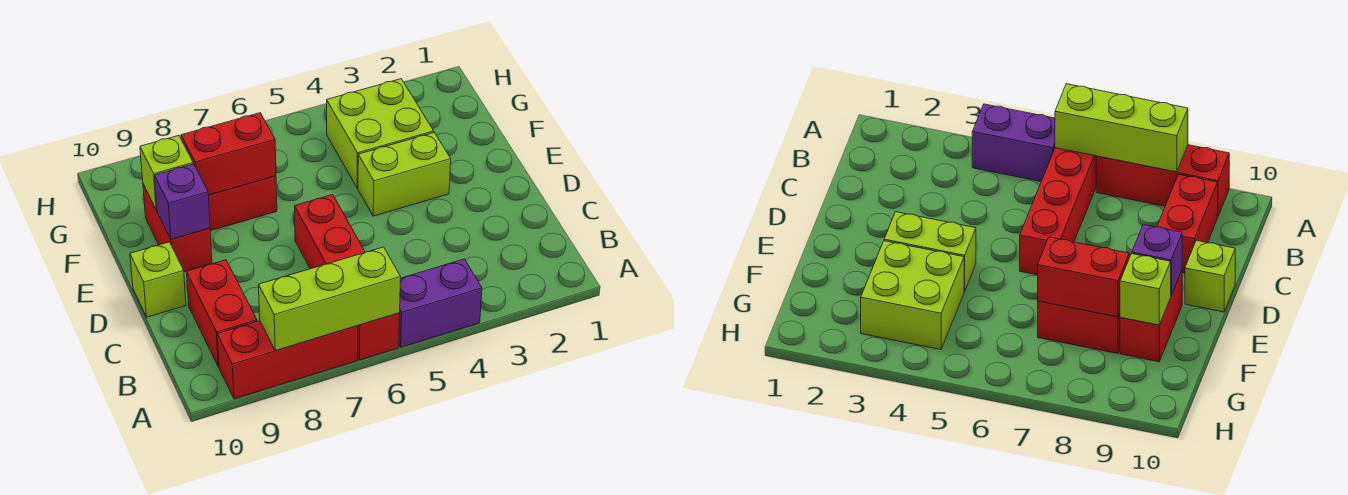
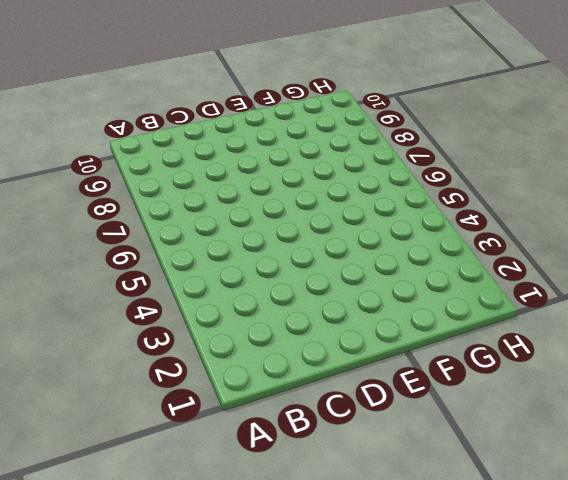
none -> purple 1x2 brick [399,259,482,347]
none -> red 1x4 brick [294,195,400,360]
none -> red 1x3 brick [217,321,358,399]

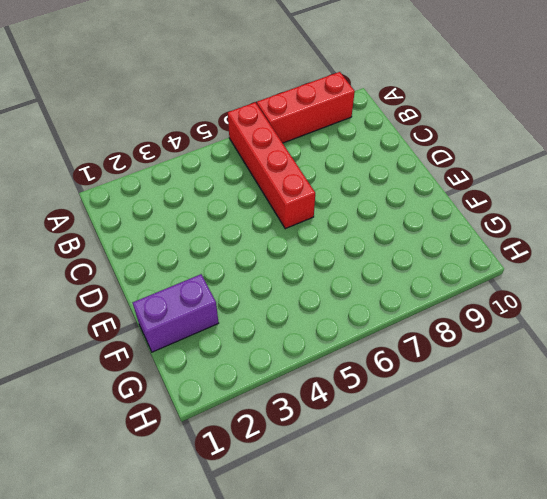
purple 1x2 brick [133,274,219,352] -> purple 1x2 brick moved to [399,259,482,347]
none -> red 1x2 brick [187,260,257,367]
none -> lime 1x1 brick [130,242,186,317]
none -> lime 1x2 brick [358,132,451,216]

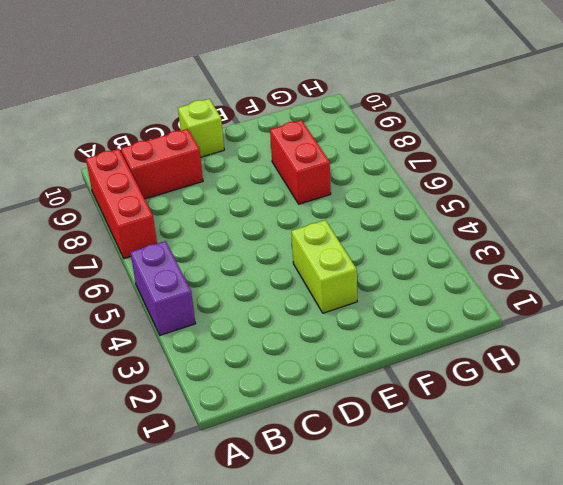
none -> red 1x4 brick [294,195,400,360]
none -> red 1x2 brick [143,184,212,272]
none -> lime 2x2 brick [327,79,434,188]

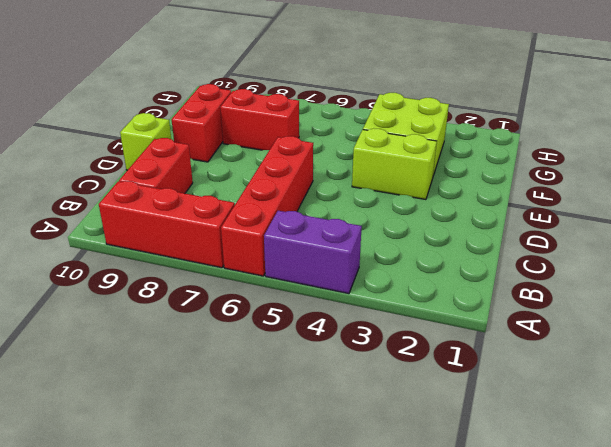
none -> lime 1x3 brick [259,247,401,350]
none -> purple 1x1 brick [154,164,210,239]
none -> red 1x2 brick [181,113,276,195]

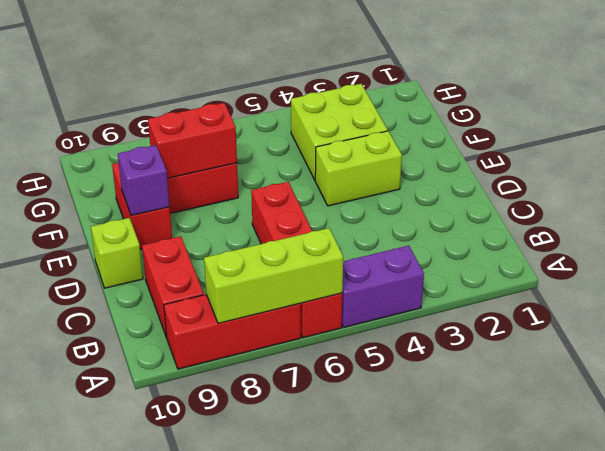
none -> lime 1x1 brick [140,136,193,210]

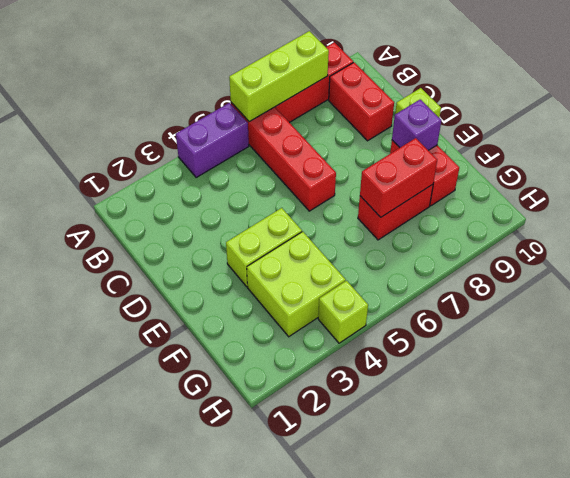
lime 1x1 brick [318,281,368,343] -> lime 1x1 brick moved to [140,136,193,210]

